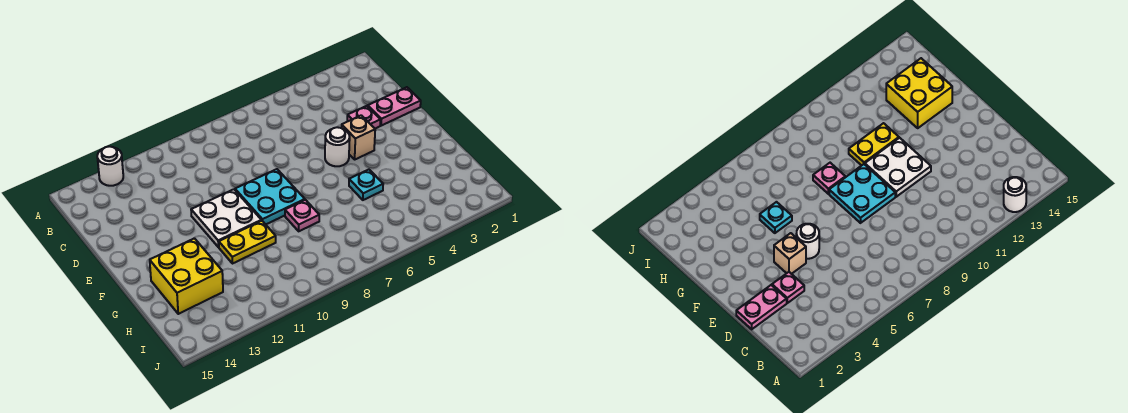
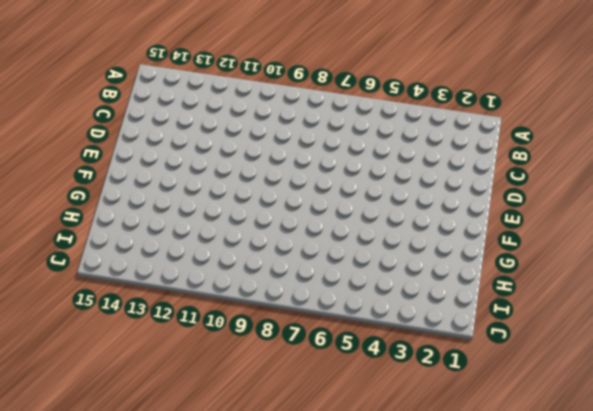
none -> white 1x1 round brick [97,146,123,186]
none -> pink 1x2 plate [368,87,421,126]

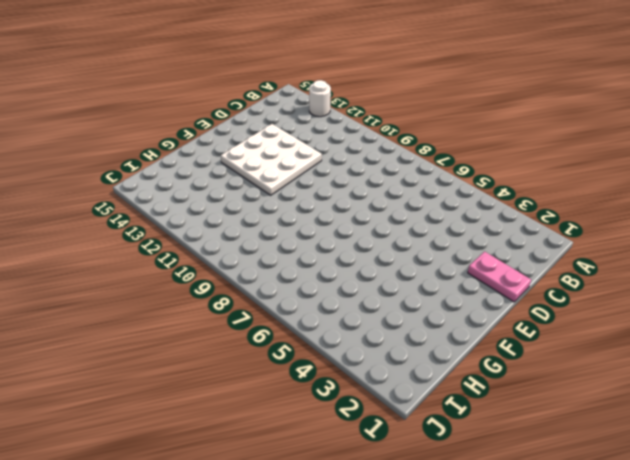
white 3x3 plate [221,124,322,195] -> white 2x2 plate [191,189,261,247]
none -> pink 1x1 plate [347,106,380,128]
none -> tan 1x1 brick [342,115,375,159]

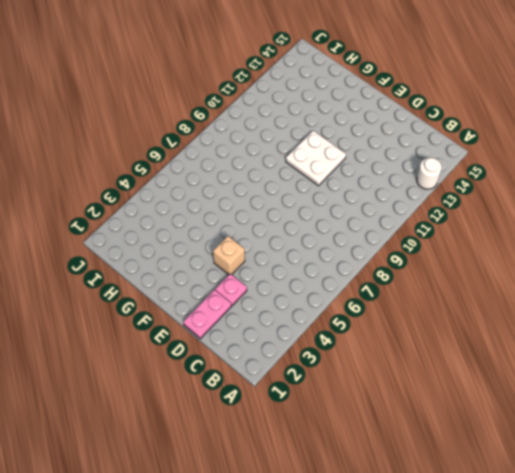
none -> white 1x1 round brick [325,127,350,166]
none -> cyan 2x2 plate [235,169,305,224]

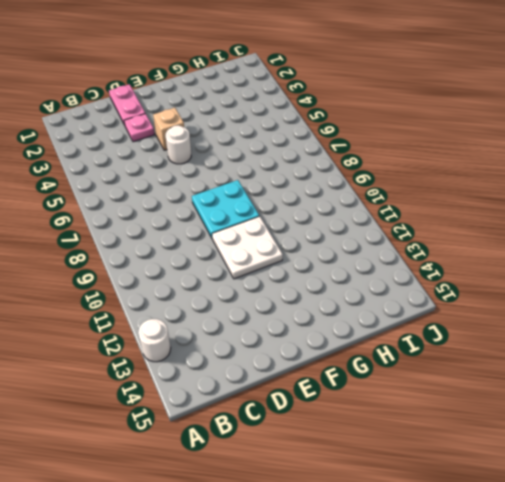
none -> cyan 1x1 plate [349,170,383,200]
none -> pink 1x1 plate [285,200,319,231]

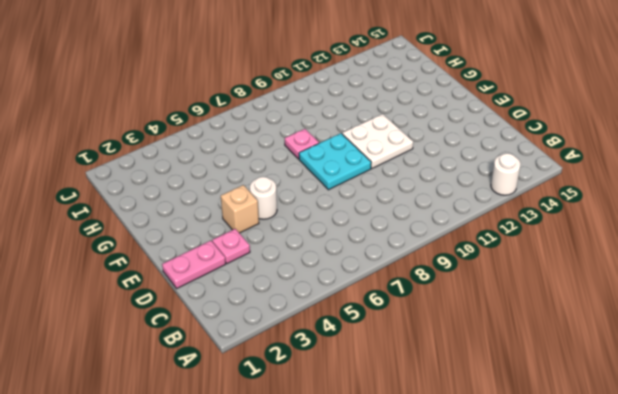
none -> cyan 1x1 plate [349,170,383,200]
none -> yellow 1x2 plate [219,221,276,264]

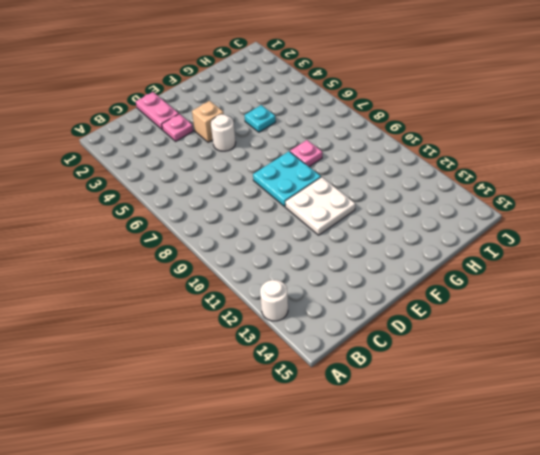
none -> yellow 1x2 plate [219,221,276,264]
none -> yellow 2x2 brick [150,238,223,314]

